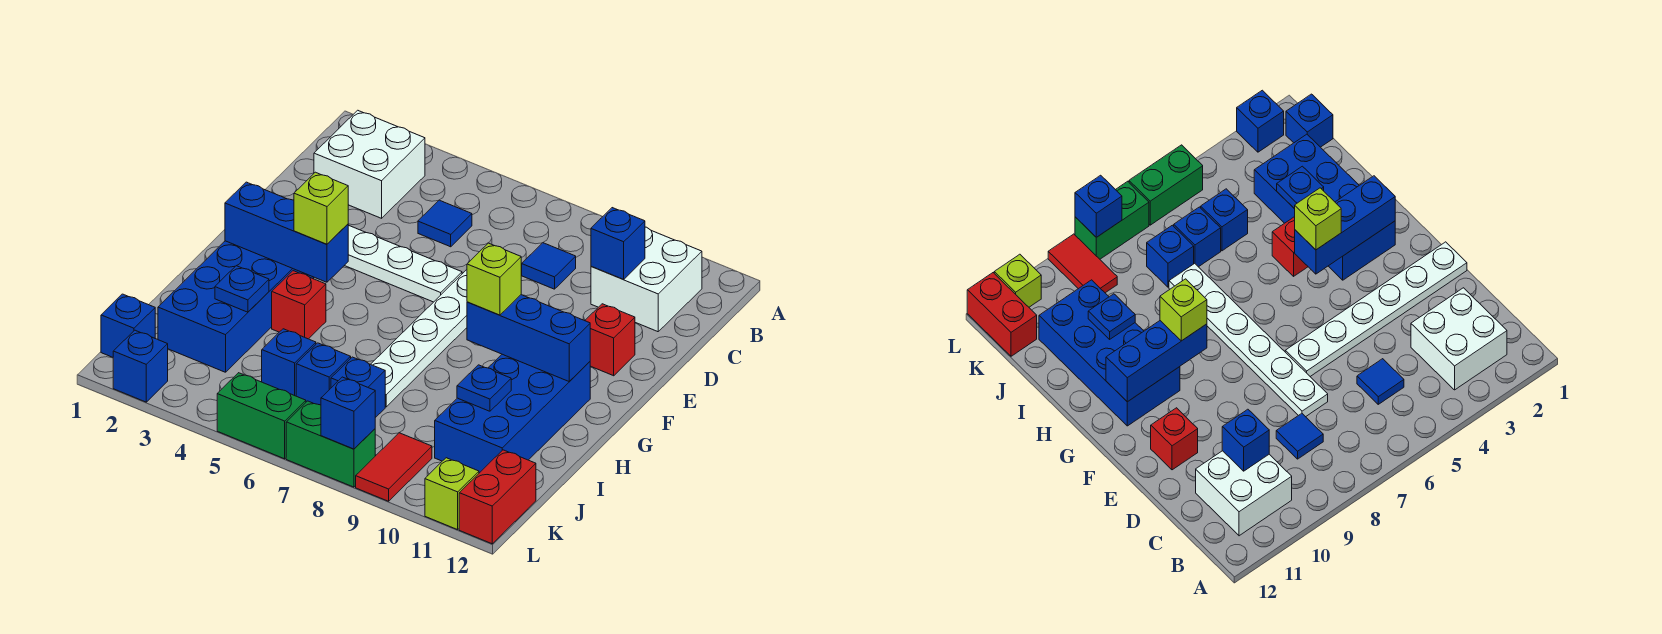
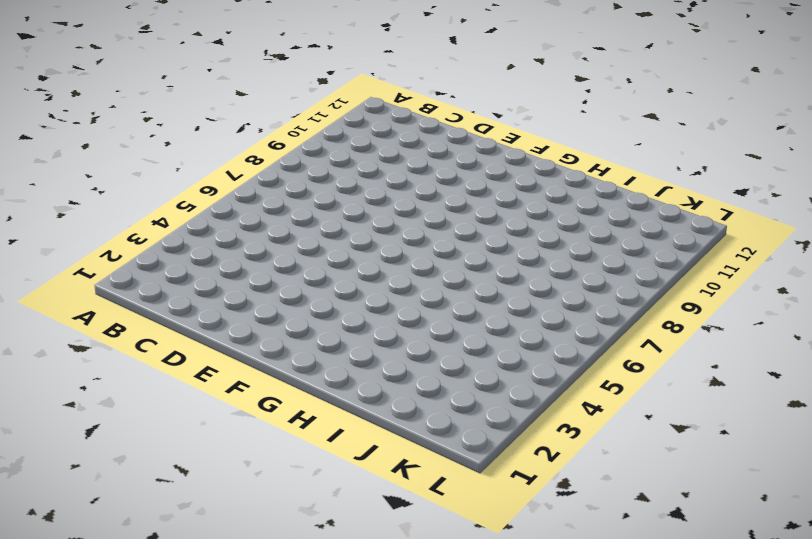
none -> white 2x2 brick [314,110,425,218]
none -> white 2x2 brick [591,227,702,332]
none -> blue 1x1 tile [418,200,472,247]

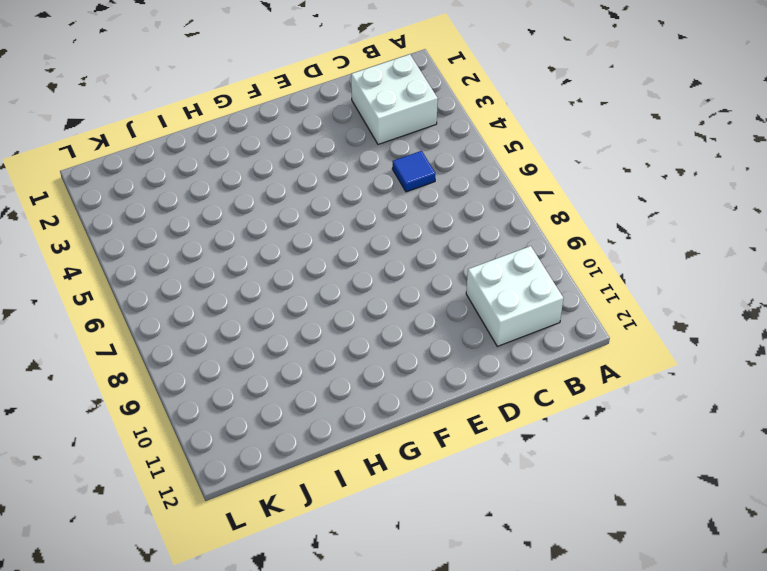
none -> blue 1x1 tile [522,243,576,289]
none -> white 1x6 plate [371,270,467,407]
none -> white 1x6 plate [344,225,462,302]

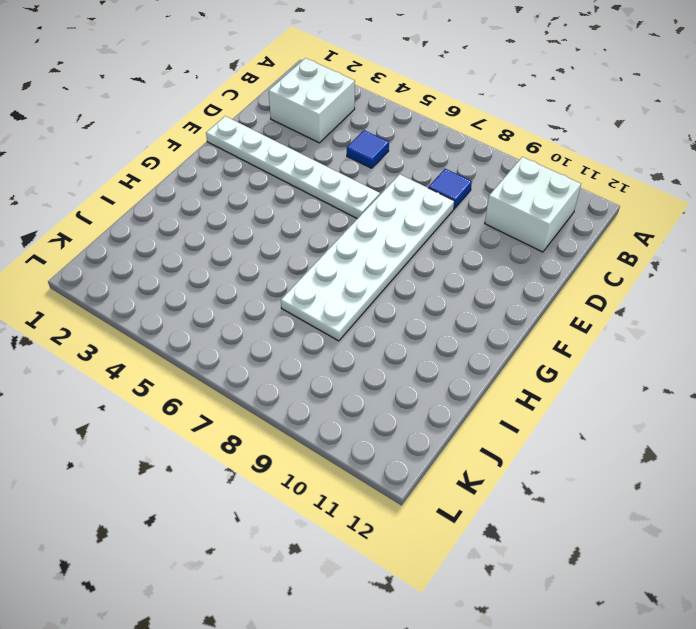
white 2x6 plate [281,174,455,341] -> white 1x6 plate [371,270,467,407]
none -> red 1x1 brick [585,304,635,376]
none -> blue 2x4 brick [158,241,314,372]
none -> blue 2x4 brick [435,354,590,473]

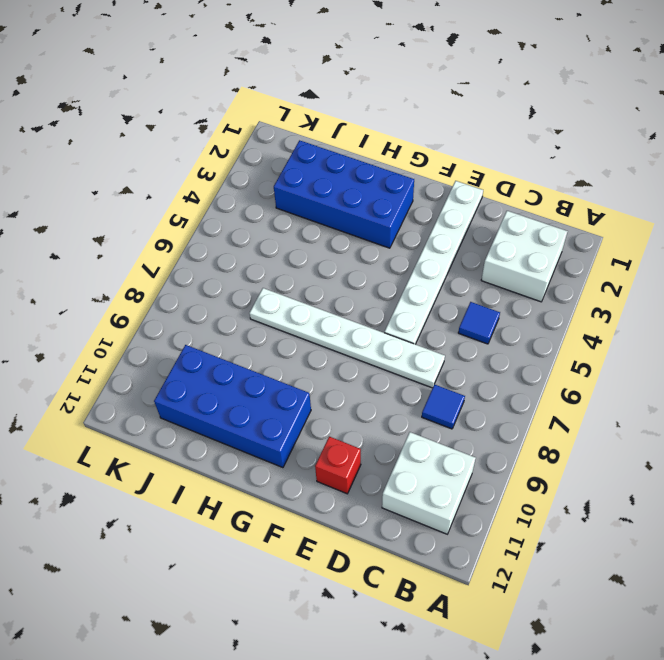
none -> red 1x1 brick [272,271,326,339]
none -> blue 1x1 brick [262,329,316,396]
none -> blue 1x1 brick [296,343,351,405]

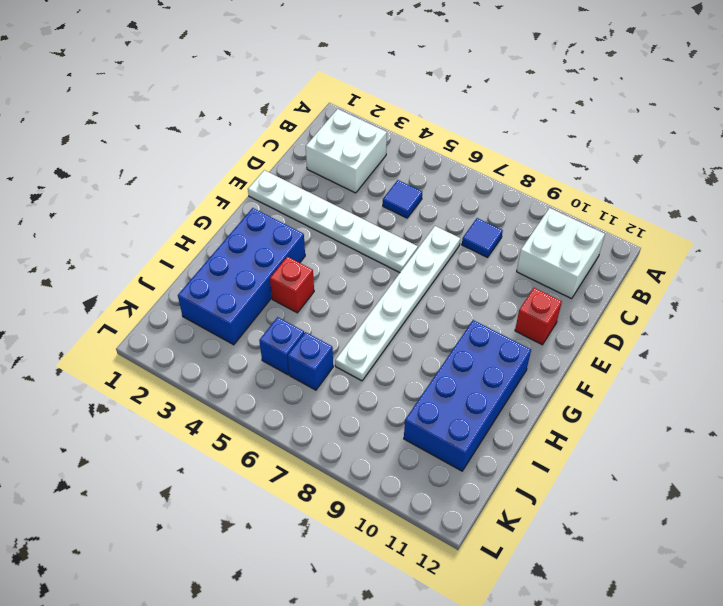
none -> blue 1x1 brick [331,357,385,418]
none -> blue 1x1 brick [101,294,155,357]
none -> red 1x2 tile [356,433,432,501]

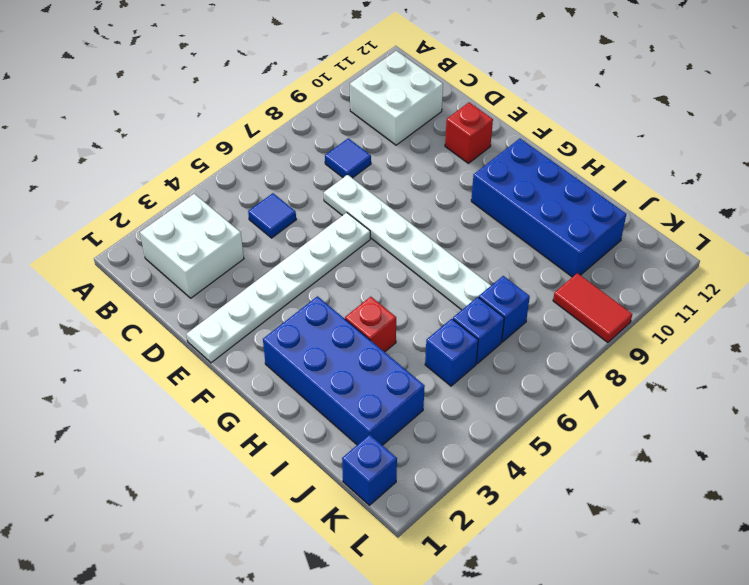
none -> red 1x2 brick [459,450,536,544]
none -> blue 1x1 brick [113,330,168,402]
none -> green 1x2 brick [217,373,306,459]

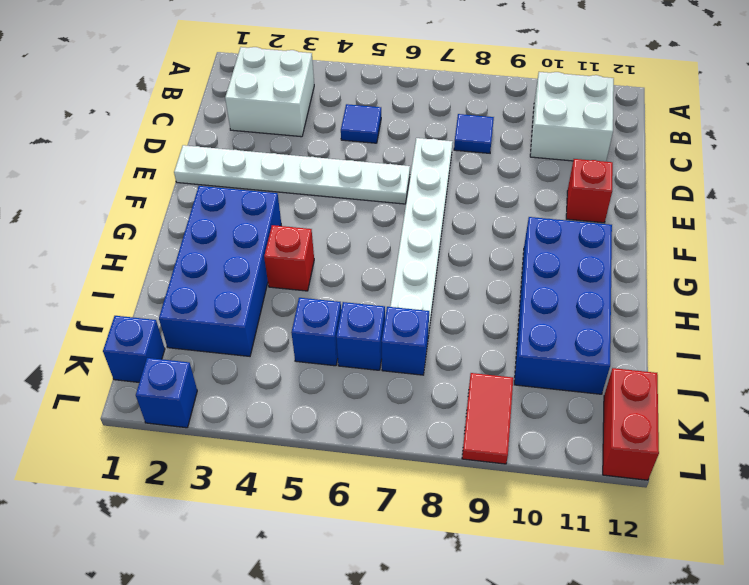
none -> green 1x2 brick [217,373,306,459]
none -> green 1x2 brick [286,401,375,487]
none -> lime 1x1 brick [425,458,479,530]

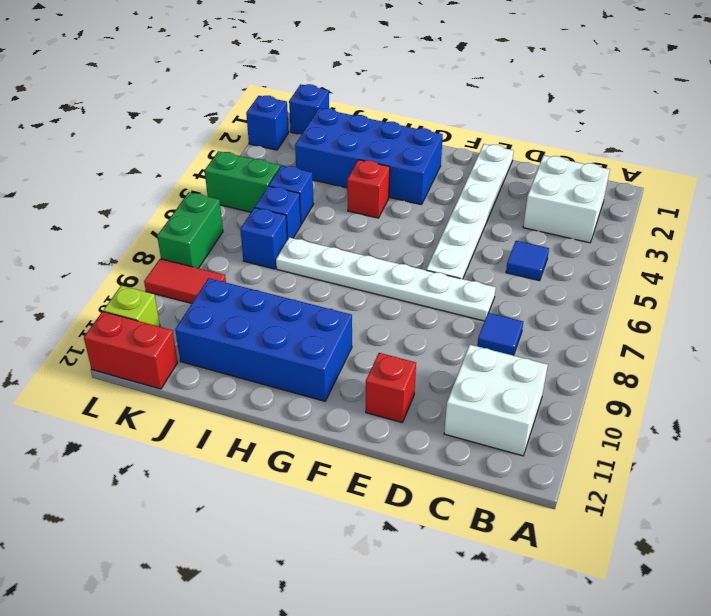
green 1x2 brick [205,151,280,212] -> green 1x2 brick turned to [217,373,306,459]
none -> blue 1x1 brick [591,208,645,279]
none -> blue 1x3 brick [225,182,348,282]
none -> blue 1x3 brick [467,295,590,381]

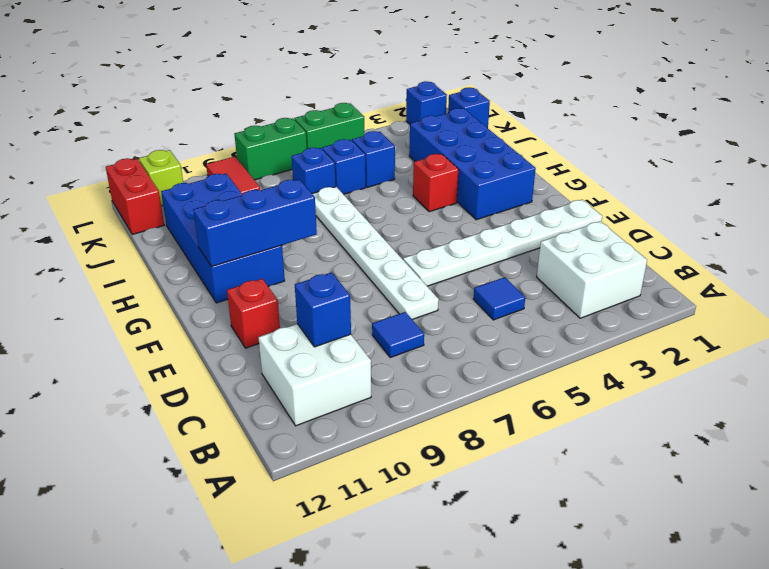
none -> blue 1x3 brick [225,182,348,282]
none -> blue 1x1 plate [215,266,269,312]
none -> blue 1x1 plate [457,365,511,411]

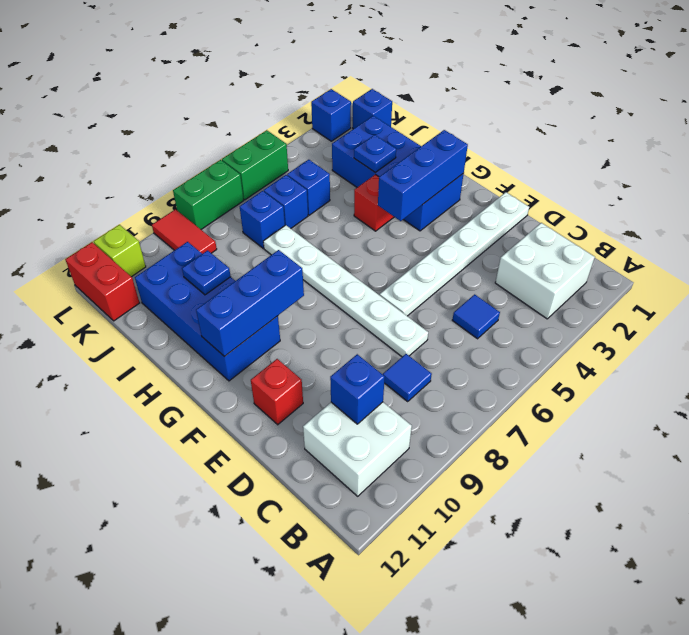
none -> blue 1x1 brick [321,377,375,449]
none -> lime 1x1 brick [294,172,348,244]
none -> lime 1x1 brick [467,243,521,315]

